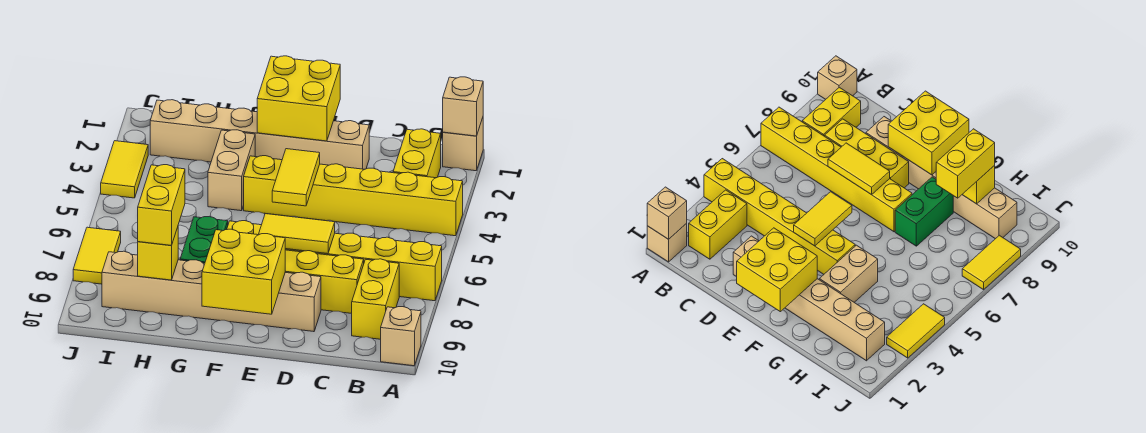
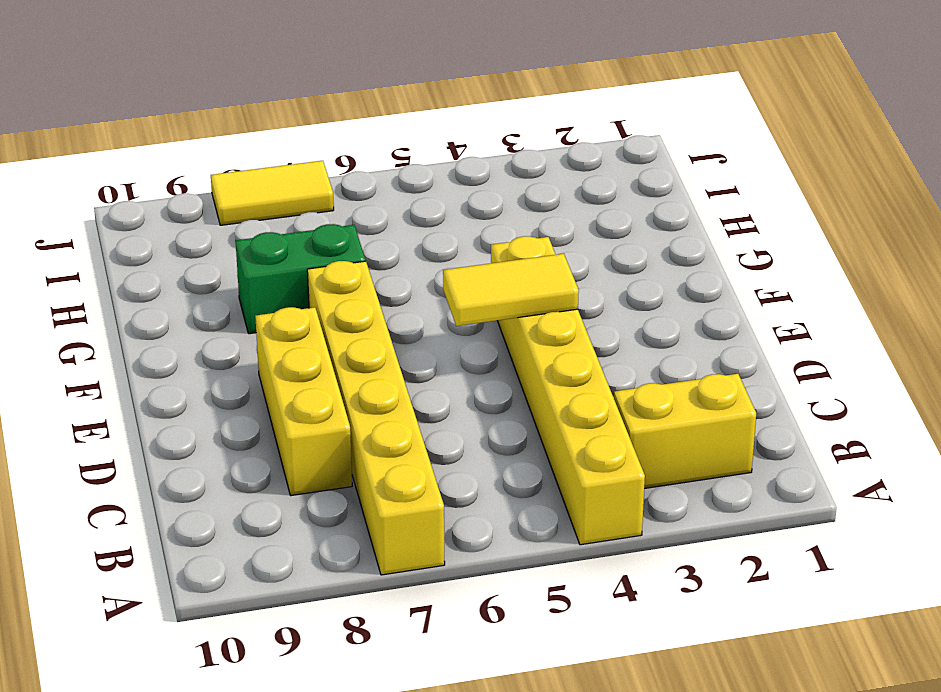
none -> tan 1x1 brick [443,118,483,171]
none -> tan 1x1 brick [381,307,421,366]
none -> yellow 1x2 brick [352,259,399,339]

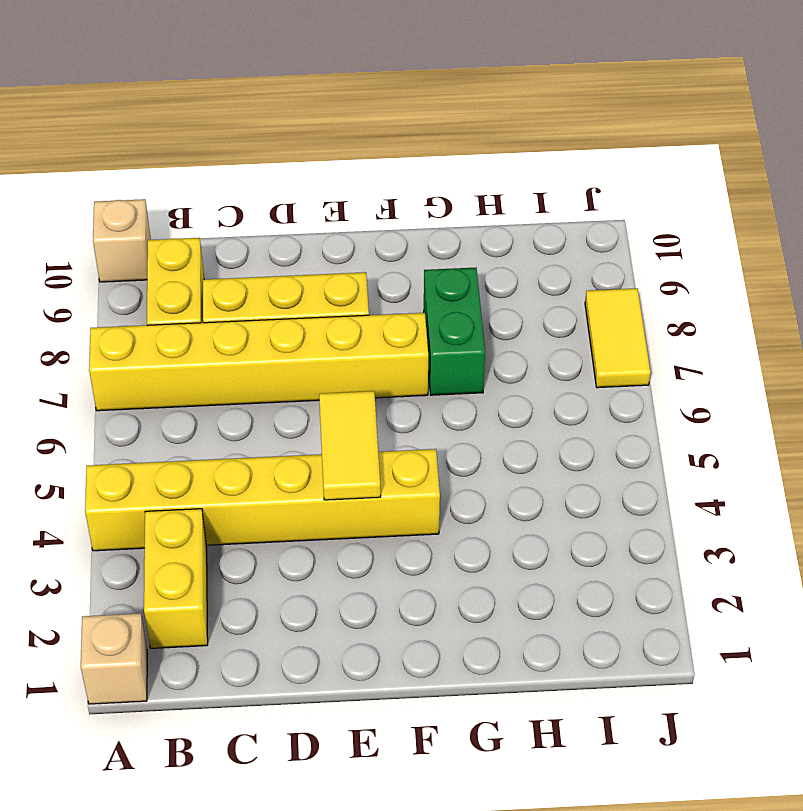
none -> tan 1x6 brick [150,100,369,169]
none -> tan 1x6 brick [102,251,321,332]
none -> tan 1x2 brick [208,130,255,211]

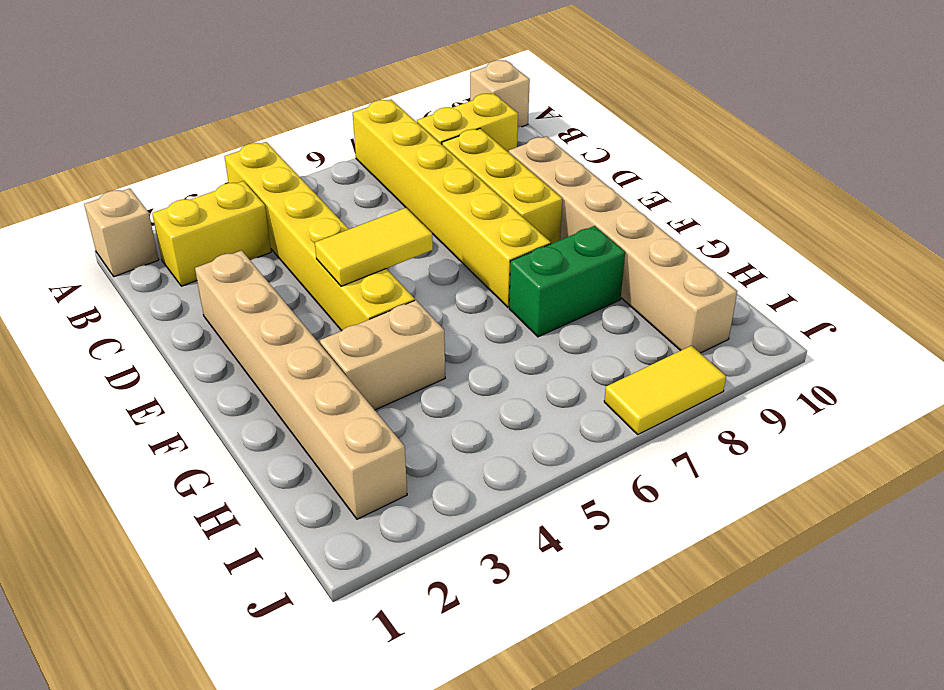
none -> yellow 1x2 tile [101,141,148,198]
none -> tan 1x1 brick [443,77,483,136]
none -> yellow 1x2 tile [259,214,335,254]

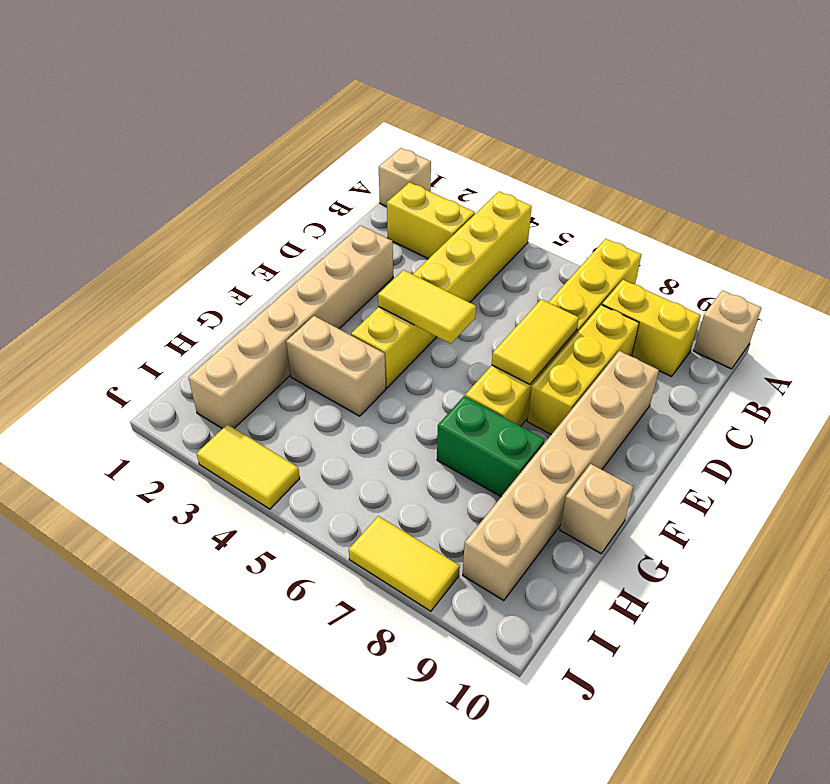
tan 1x1 brick [560,464,633,553] -> tan 1x1 brick moved to [443,77,483,136]
none -> yellow 2x2 brick [257,56,340,141]
none -> yellow 2x2 brick [202,229,285,314]
none -> yellow 1x1 brick [138,227,178,280]

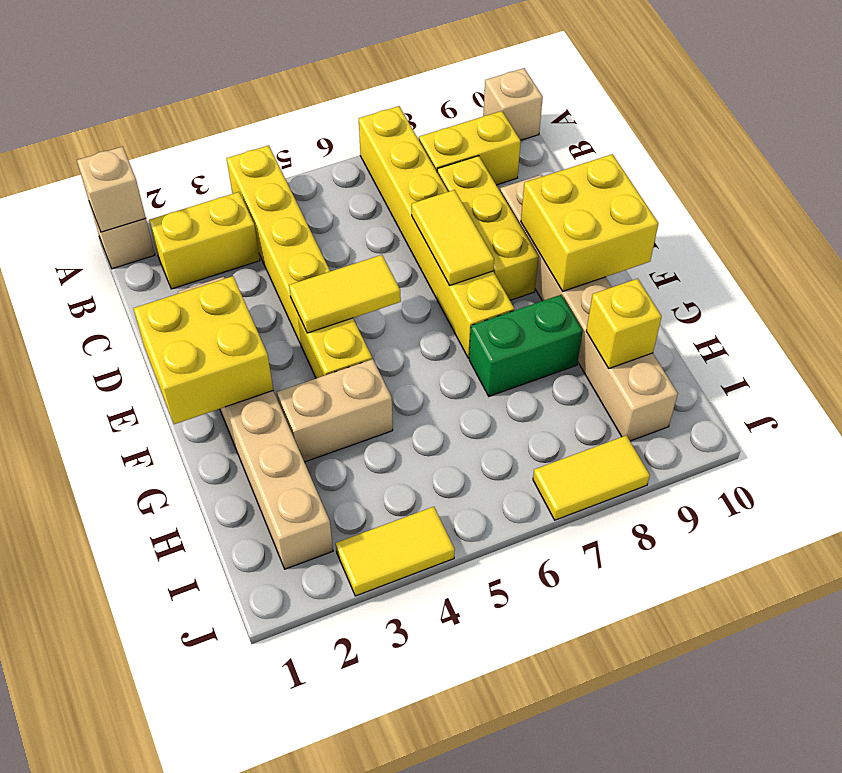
none -> yellow 1x2 brick [138,165,185,245]

